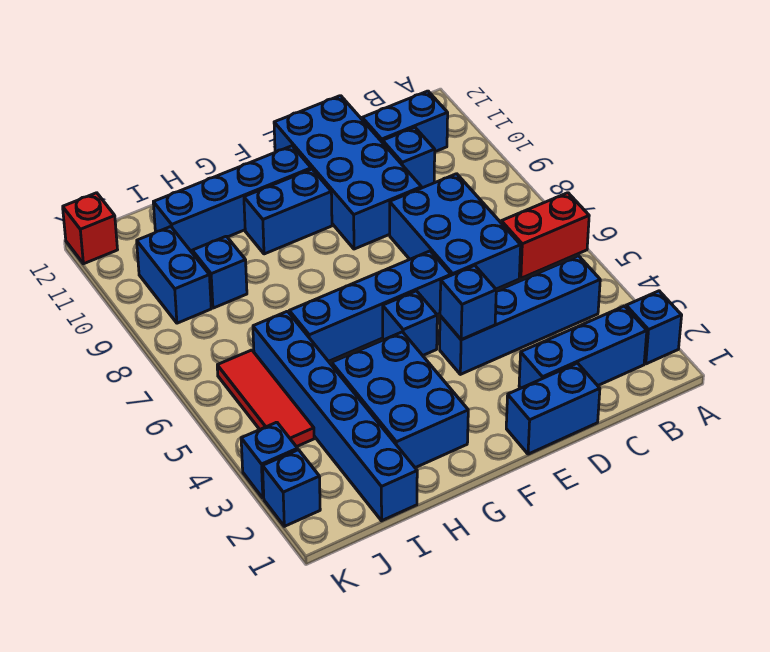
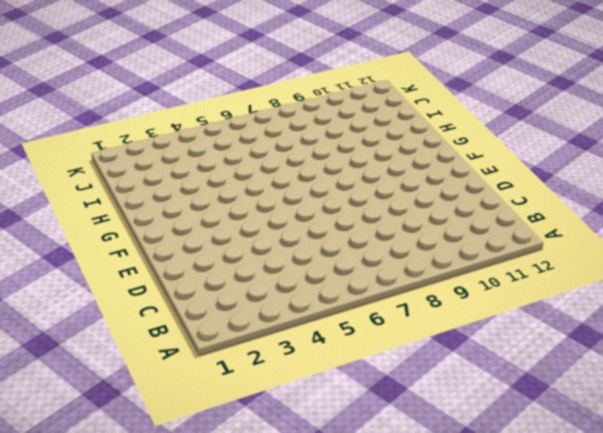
none -> blue 1x1 brick [626,291,682,364]
none -> red 1x2 brick [501,193,589,278]
none -> blue 1x3 brick [519,306,647,388]

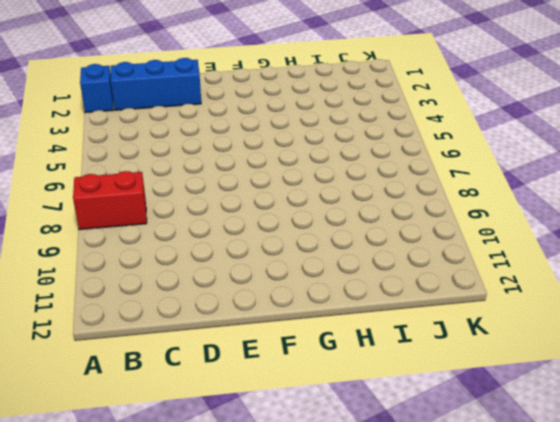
red 1x2 brick [73,171,147,230] -> red 1x2 brick moved to [501,193,589,278]
none -> blue 1x4 brick [440,256,600,374]
none -> blue 1x2 brick [362,91,448,152]
none -> blue 2x3 brick [390,174,521,289]

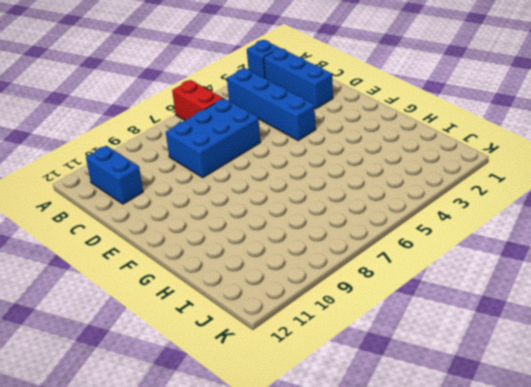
none -> blue 1x1 brick [383,127,435,188]
none -> blue 1x2 brick [506,363,600,454]
none -> blue 2x4 brick [274,96,421,249]

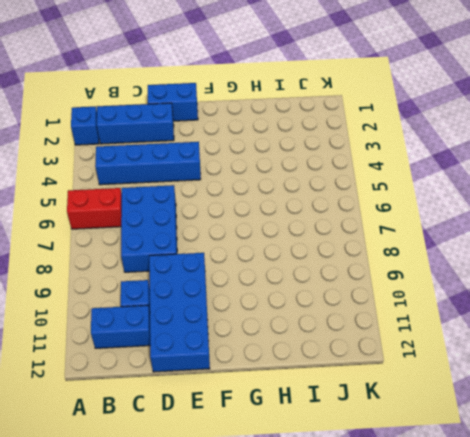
none -> blue 1x4 brick [289,251,451,361]
none -> blue 1x1 brick [383,291,437,355]
none -> blue 1x2 brick [244,169,332,254]

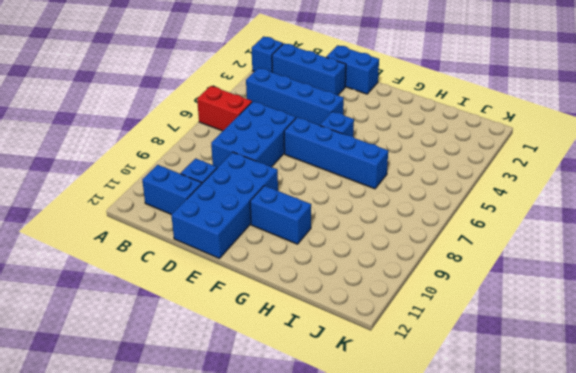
none -> blue 1x4 brick [153,146,311,252]
none -> blue 2x3 brick [332,332,468,468]
none -> blue 1x6 brick [253,311,417,521]

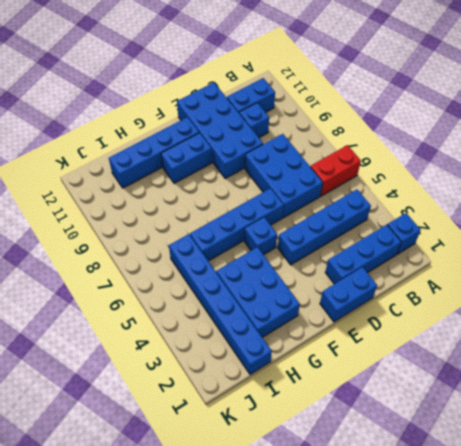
none -> blue 1x1 brick [192,236,247,308]
none -> red 1x3 tile [217,350,314,447]
none -> blue 1x2 brick [137,227,211,323]

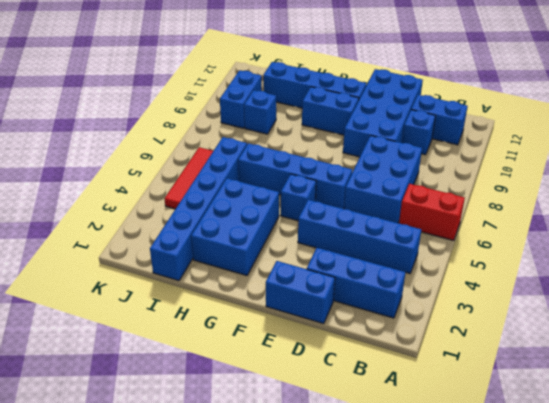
none -> blue 1x1 brick [626,291,682,364]
none -> blue 1x1 brick [263,450,320,526]
none -> blue 1x1 brick [241,422,298,498]

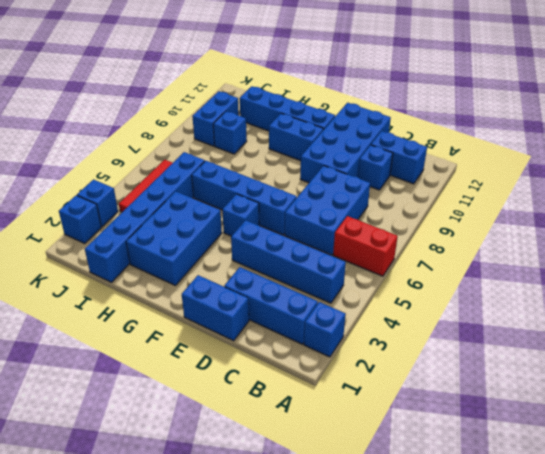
none -> red 1x1 brick [63,193,118,264]
none -> blue 1x1 brick [440,265,496,340]

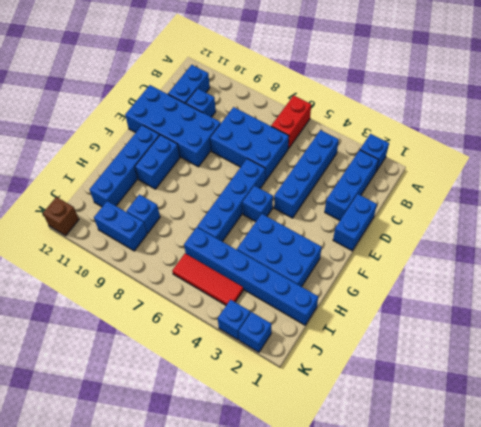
brown 1x1 brick [43,197,79,236] -> red 1x1 brick [63,193,118,264]
none -> blue 1x1 brick [440,265,496,340]

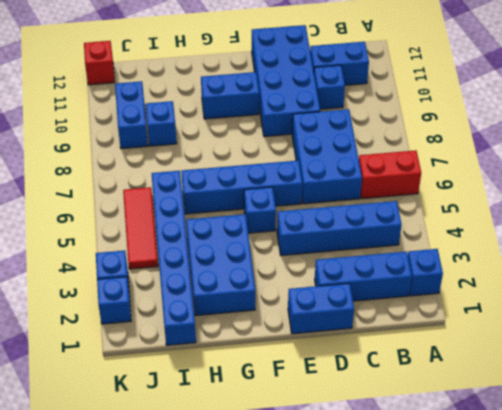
none -> blue 1x4 brick [153,146,311,252]
none -> blue 1x1 brick [440,265,496,340]

